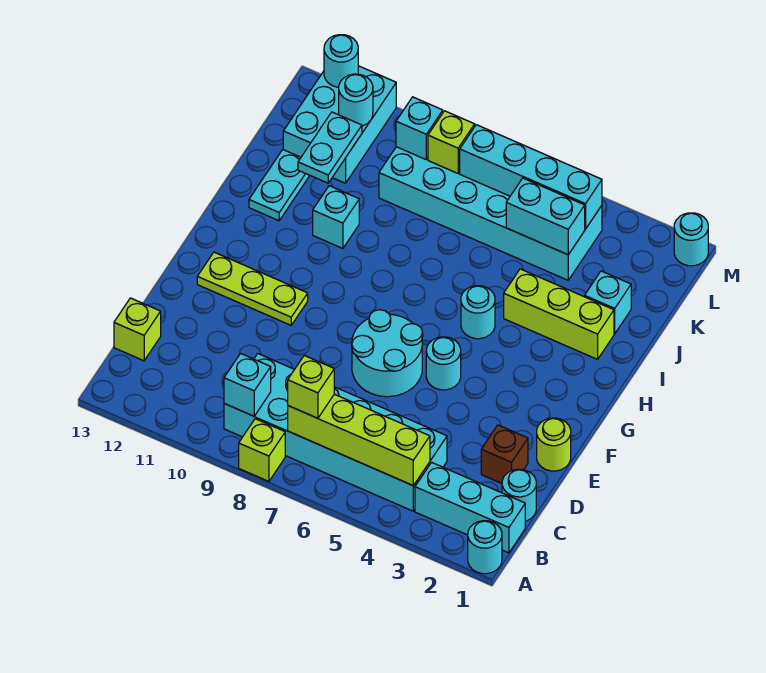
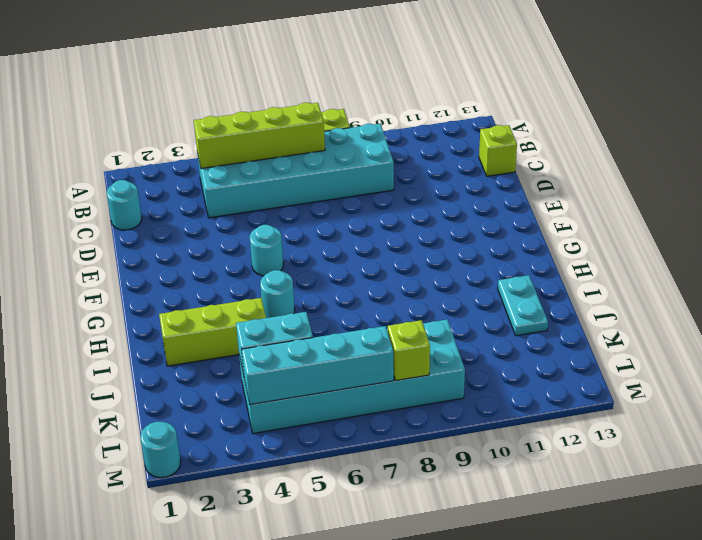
none -> cyan 1x1 round brick [468,521,502,574]
none -> cyan 1x3 brick [415,462,525,553]
none -> brown 1x1 brick [481,425,528,483]

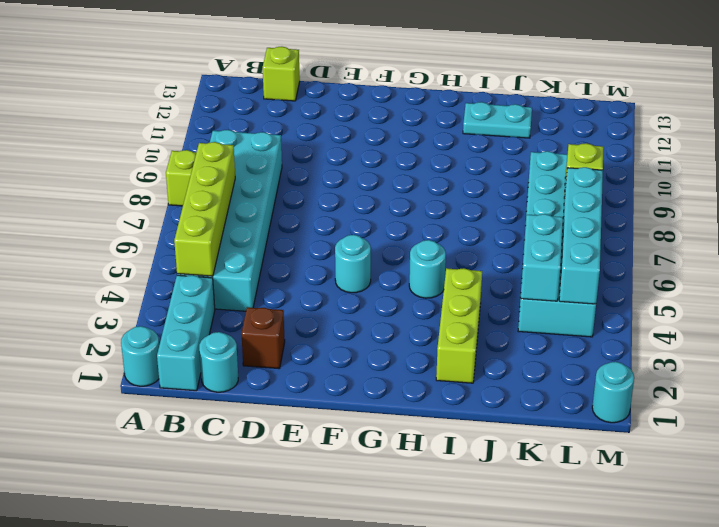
none -> lime 1x1 round brick [537,418,571,471]
none -> cyan 2x2 round brick [352,310,423,397]
none -> lime 1x3 plate [197,252,308,325]

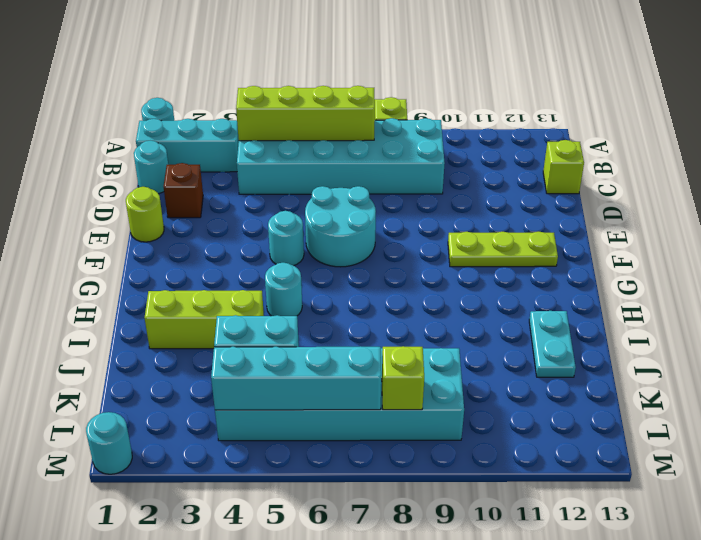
none -> cyan 1x1 brick [313,186,359,248]
none -> cyan 1x1 brick [585,271,631,334]
none -> cyan 2x3 brick [283,66,396,183]

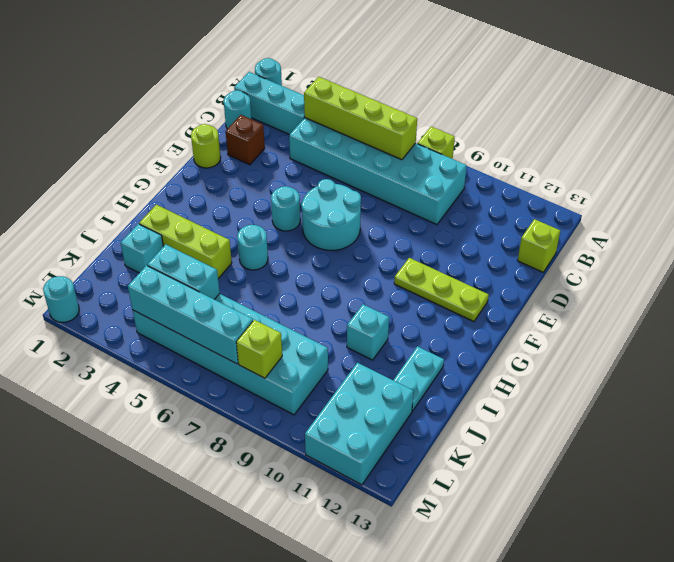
none -> cyan 1x1 brick [224,354,271,416]
none -> cyan 1x2 plate [298,112,362,183]
none -> cyan 1x1 brick [396,97,443,159]

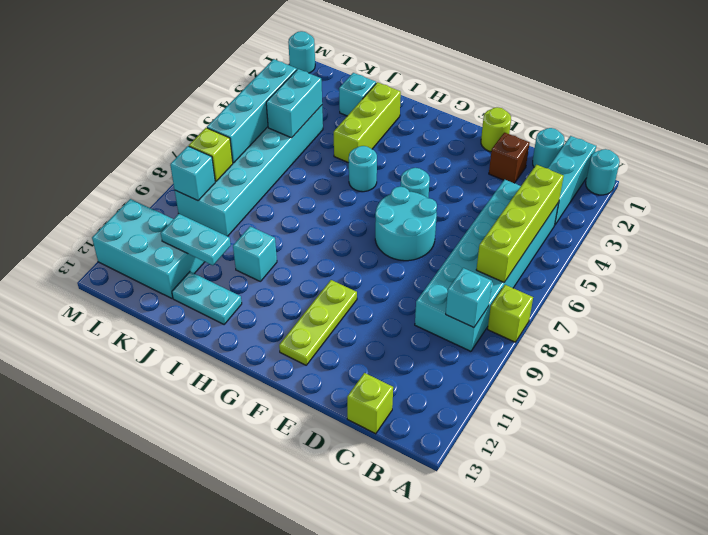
none -> cyan 1x1 round brick [339,74,373,126]
none -> cyan 1x1 round brick [324,35,358,87]
none -> lime 1x1 brick [288,356,334,418]

